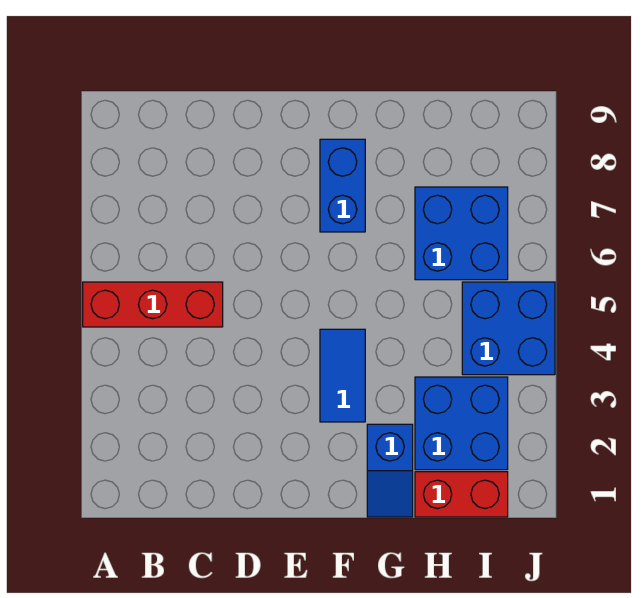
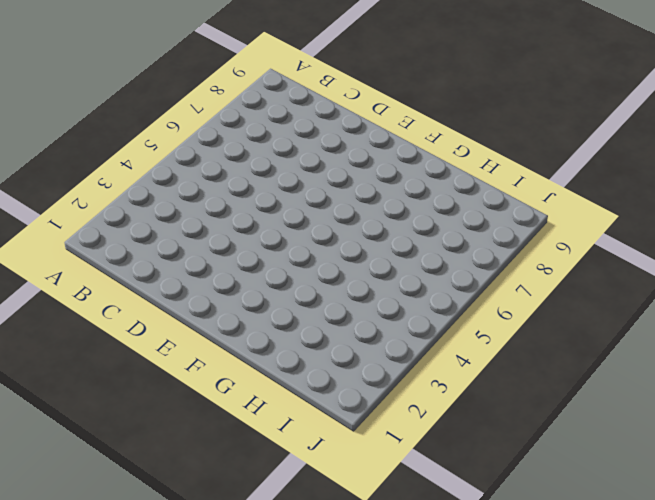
none -> red 1x3 brick [83,282,223,327]
none -> blue 1x2 tile [320,329,365,422]

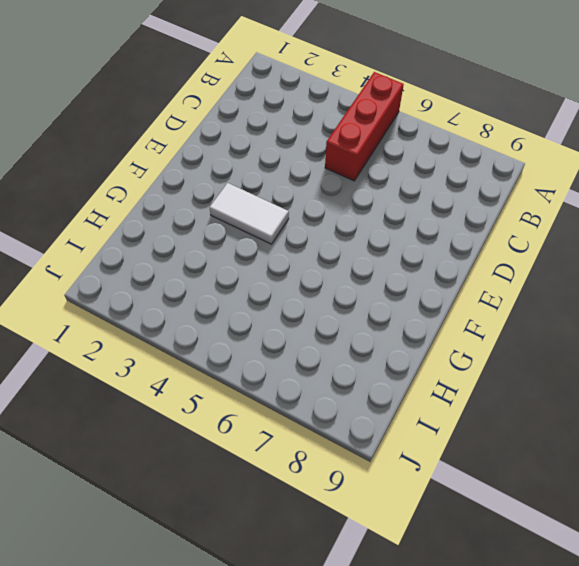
white 1x2 tile [210,183,289,244] -> blue 1x2 tile [320,329,365,422]
none -> blue 1x2 brick [320,139,365,232]
none -> blue 1x2 slope [367,424,413,517]

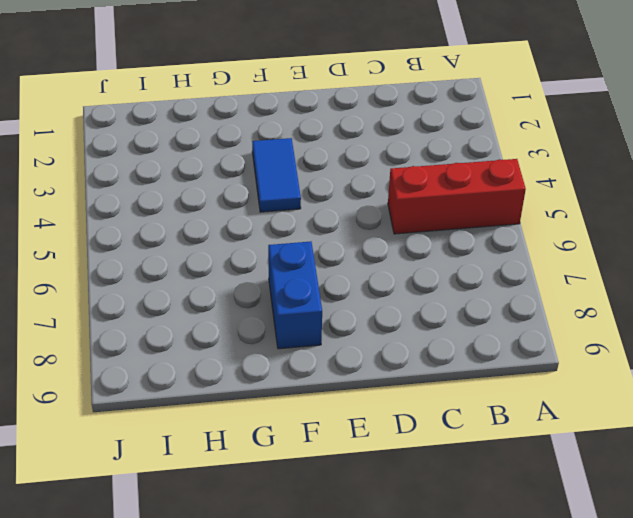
none -> blue 1x2 slope [367,424,413,517]
none -> red 1x2 brick [415,472,508,517]

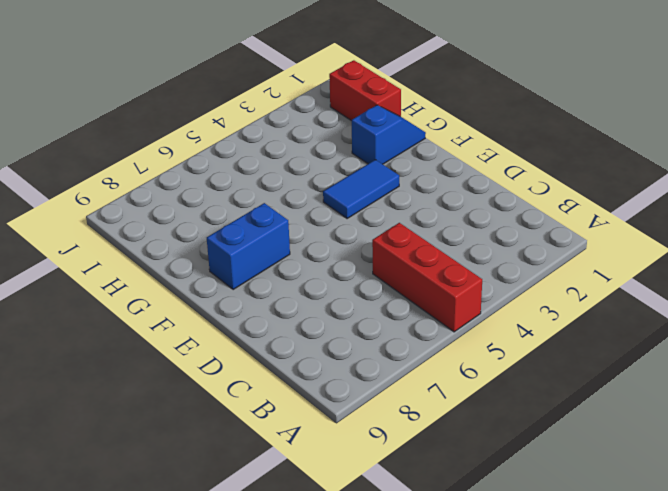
none -> blue 2x2 brick [415,377,508,470]
none -> blue 2x2 brick [415,187,508,280]

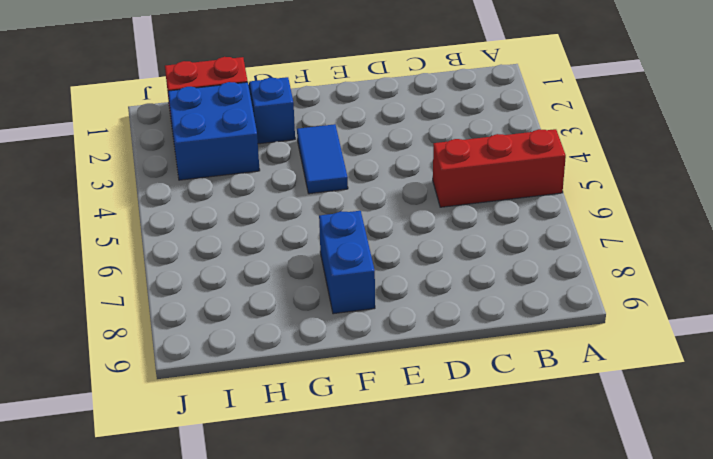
none -> blue 2x2 brick [415,187,508,280]
none -> blue 2x2 brick [462,282,555,375]

